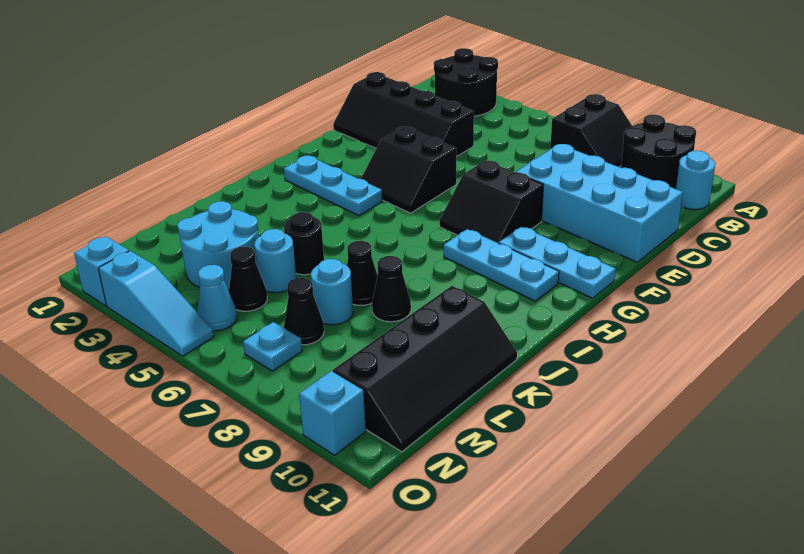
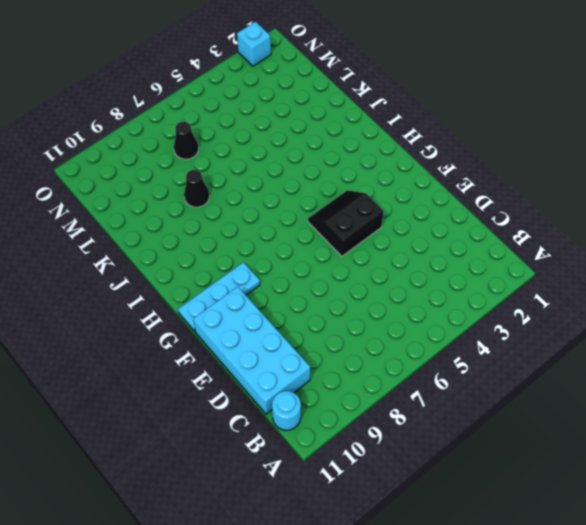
cyan 2x4 brick [193,287,310,414] -> cyan 2x4 brick turned to [516,144,683,262]
none -> black 2x2 round brick [434,48,498,116]
none -> black 2x2 slope [550,94,632,167]
none -> black 2x2 round brick [621,115,696,189]

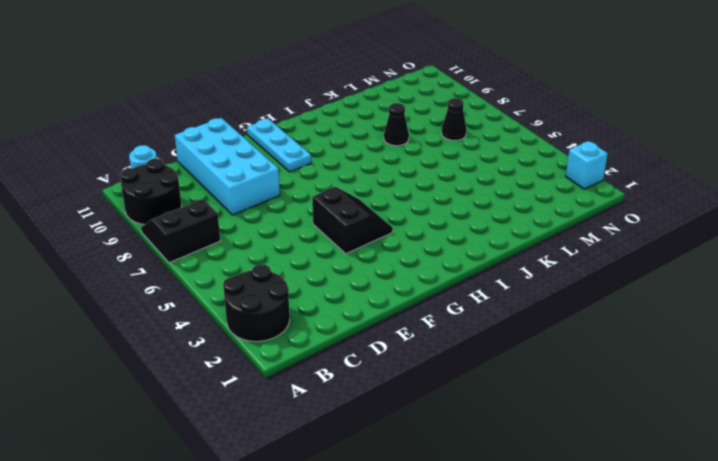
none -> black 2x4 slope [333,72,474,157]
none -> black 2x2 slope [439,161,543,243]
none -> cyan 1x3 plate [284,156,383,216]

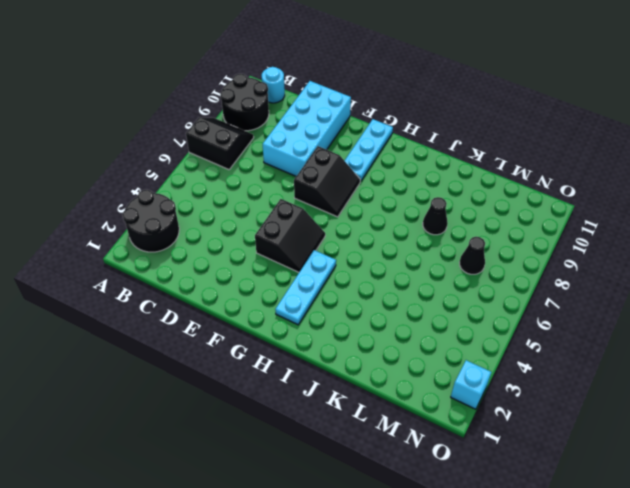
none -> black 2x4 slope [333,72,474,157]
none -> cyan 1x3 plate [444,229,559,301]
none -> black 1x1 round brick [284,212,324,275]

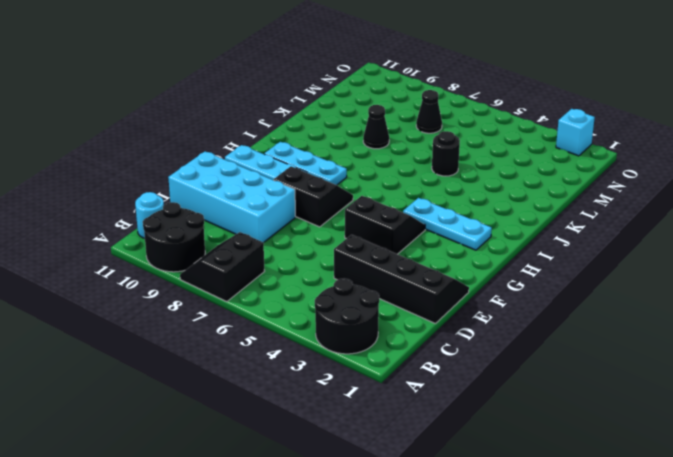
none -> black 1x1 cone [347,241,378,305]
none -> black 2x4 slope [333,286,517,452]
none -> cyan 2x2 round brick [177,201,259,290]

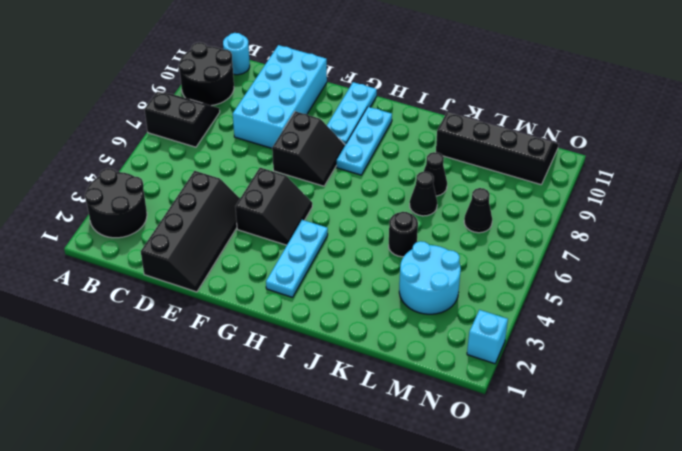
none -> cyan 1x1 round brick [254,229,296,293]
none -> cyan 1x1 round brick [311,259,353,325]
none -> black 1x1 cone [229,247,267,311]

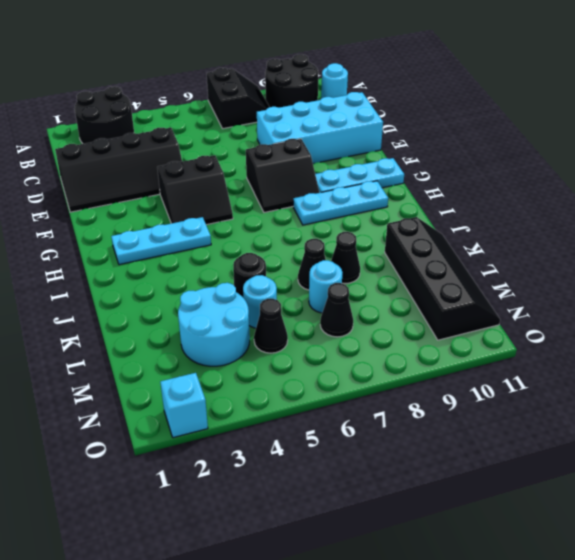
none -> cyan 1x1 cone [197,265,237,331]
none -> cyan 1x1 plate [243,322,302,371]
none -> cyan 1x3 slope [98,251,214,356]

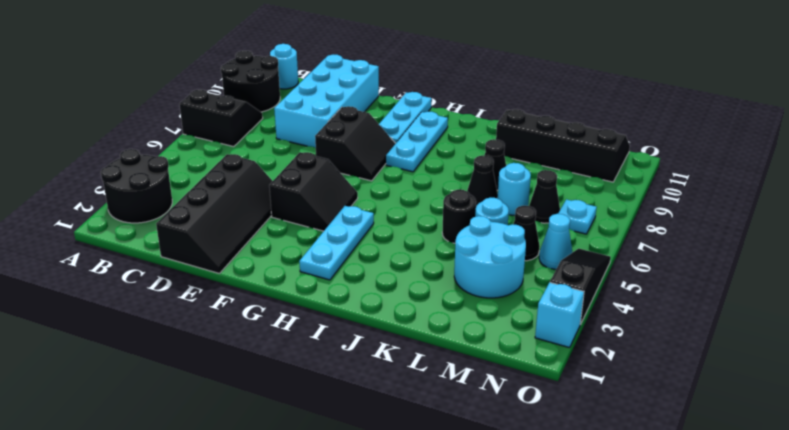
black 1x3 slope [550,249,611,324] -> cyan 1x3 slope [98,251,214,356]
none -> cyan 1x1 brick [299,371,366,455]

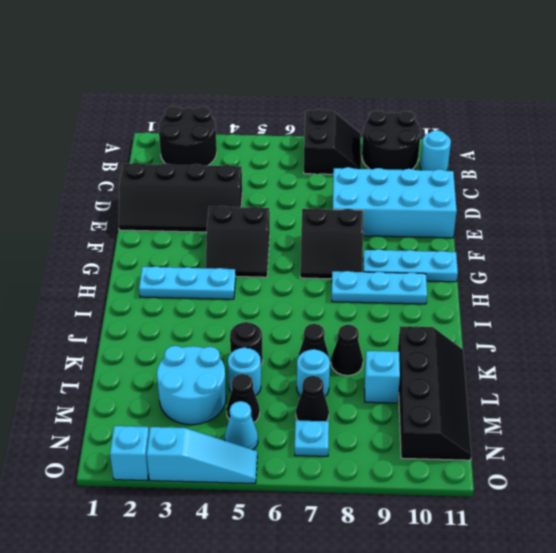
cyan 1x1 brick [365,351,400,403] -> cyan 1x1 brick moved to [299,371,366,455]

